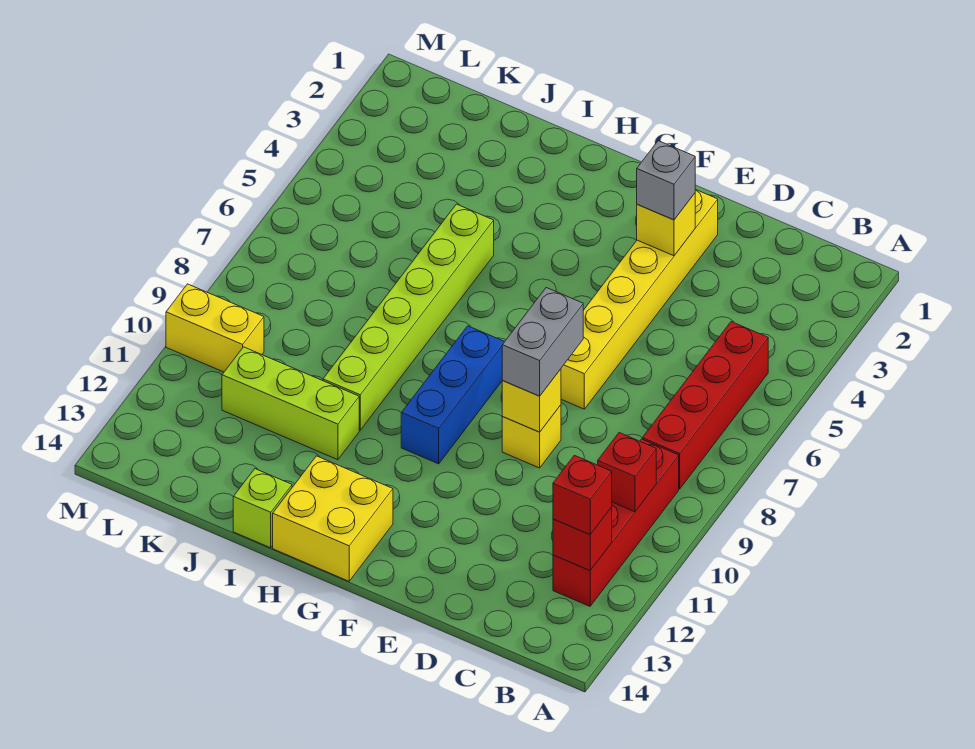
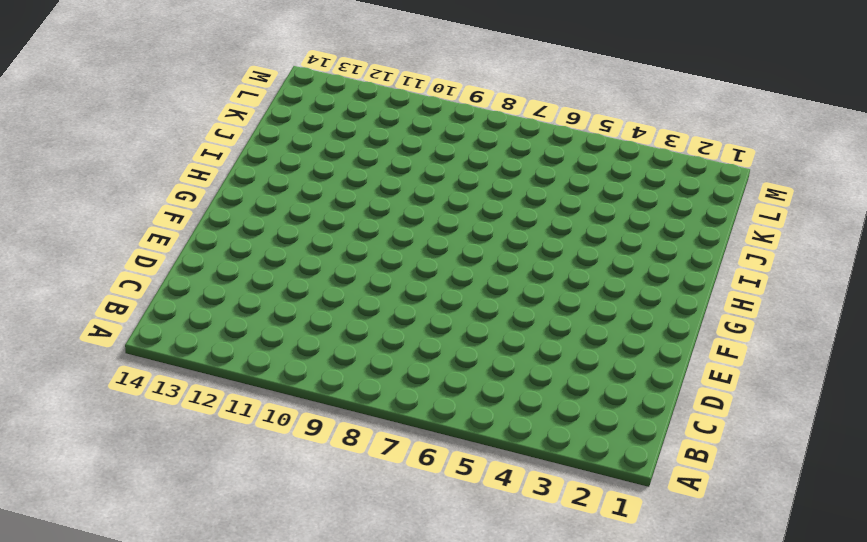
none -> red 1x4 brick [642,322,768,489]
none -> red 1x4 brick [553,439,679,606]
none -> yellow 1x6 brick [561,189,718,409]

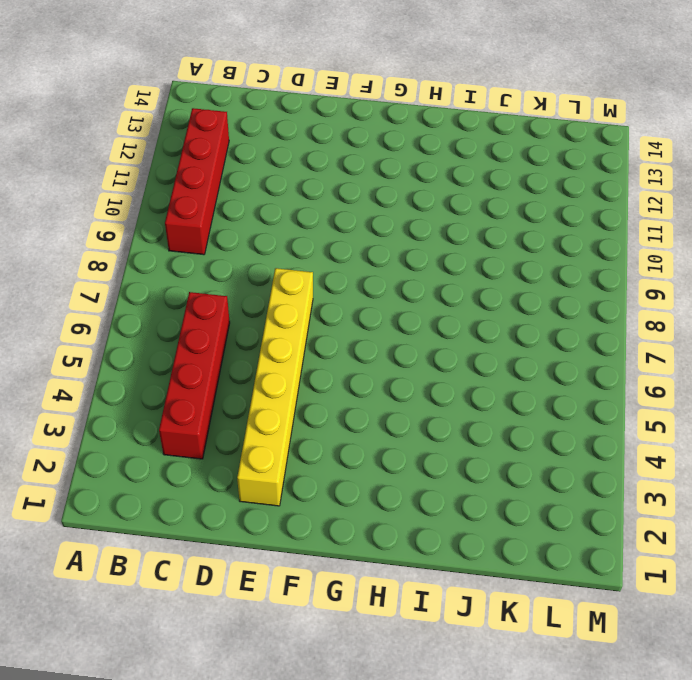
red 1x4 brick [159,292,230,459] -> red 1x4 brick moved to [642,322,768,489]
none -> yellow 1x1 brick [502,405,561,468]
none -> blue 1x3 brick [401,326,504,464]
none -> yellow 2x2 brick [273,456,393,581]

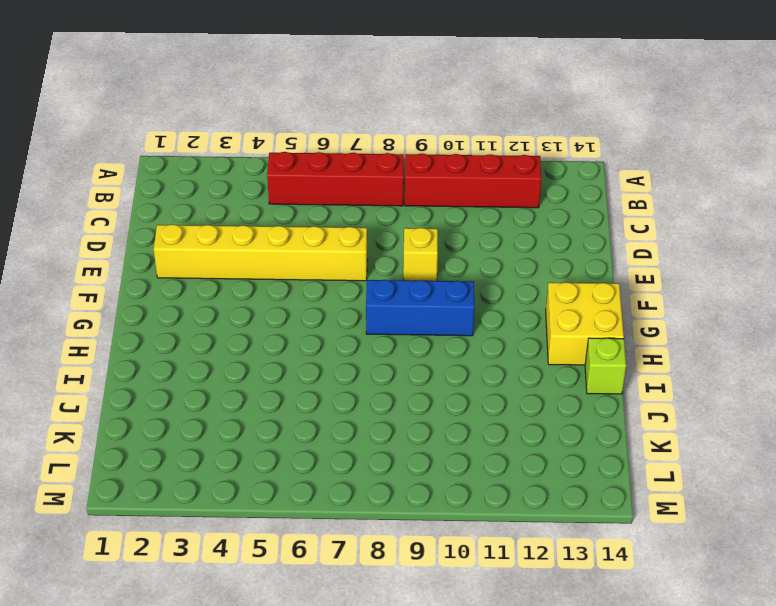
none -> lime 1x6 brick [323,204,494,430]
none -> lime 1x3 brick [222,347,359,460]
none -> yellow 1x2 brick [166,284,264,372]

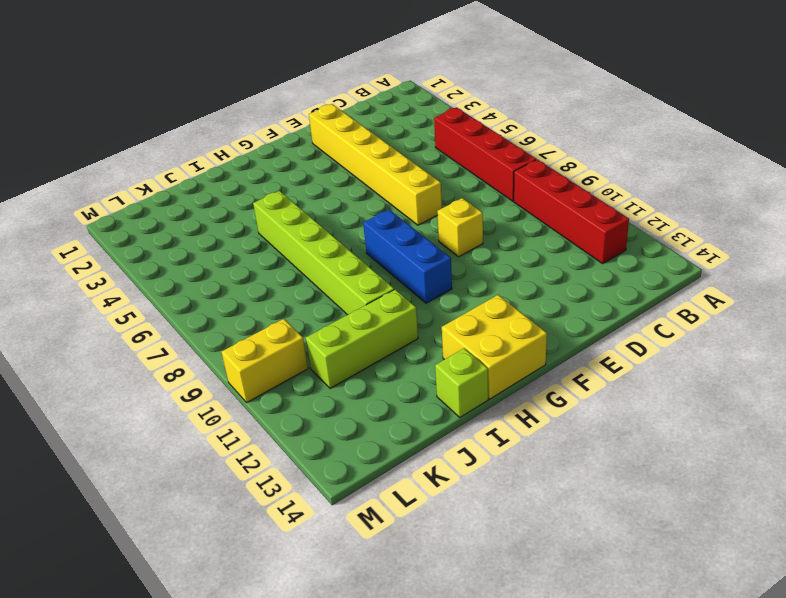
none -> red 1x1 brick [598,433,656,512]
none -> red 1x1 brick [553,507,612,571]
none -> yellow 1x1 brick [637,193,695,256]

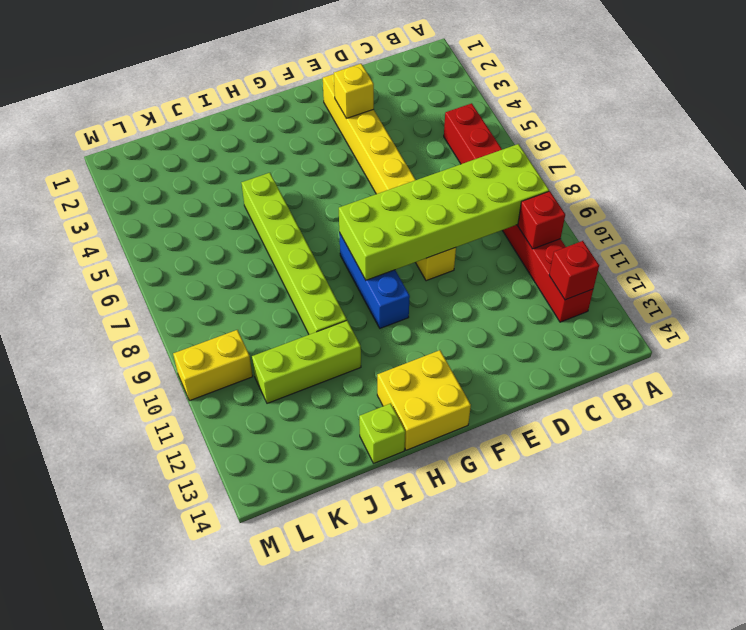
lime 2x6 brick [339,144,549,280] -> yellow 1x1 brick [502,369,561,432]
none -> red 1x1 brick [553,455,612,535]
none -> grey 1x1 brick [637,141,695,220]
none -> grey 1x2 brick [502,288,583,396]

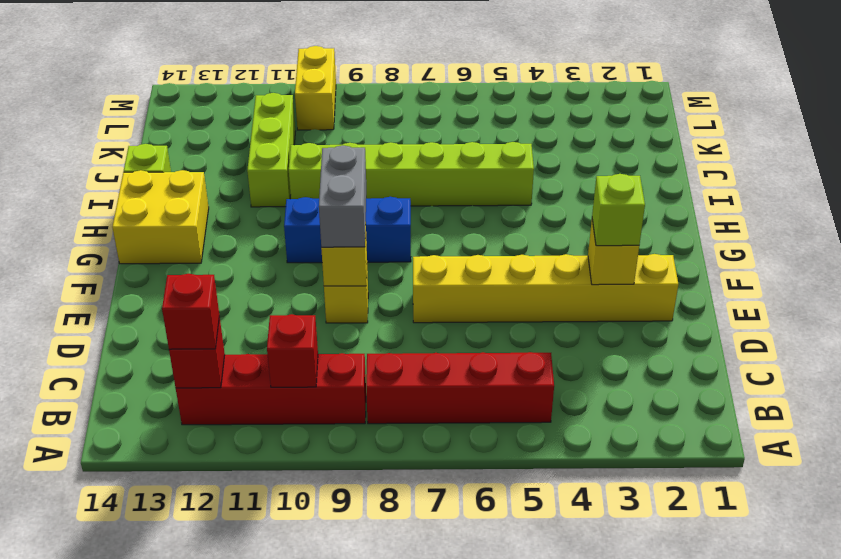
lime 1x1 brick [592,174,645,246] -> grey 1x1 brick [637,141,695,220]
grey 1x2 brick [319,146,366,247] -> grey 1x2 brick turned to [502,288,583,396]

